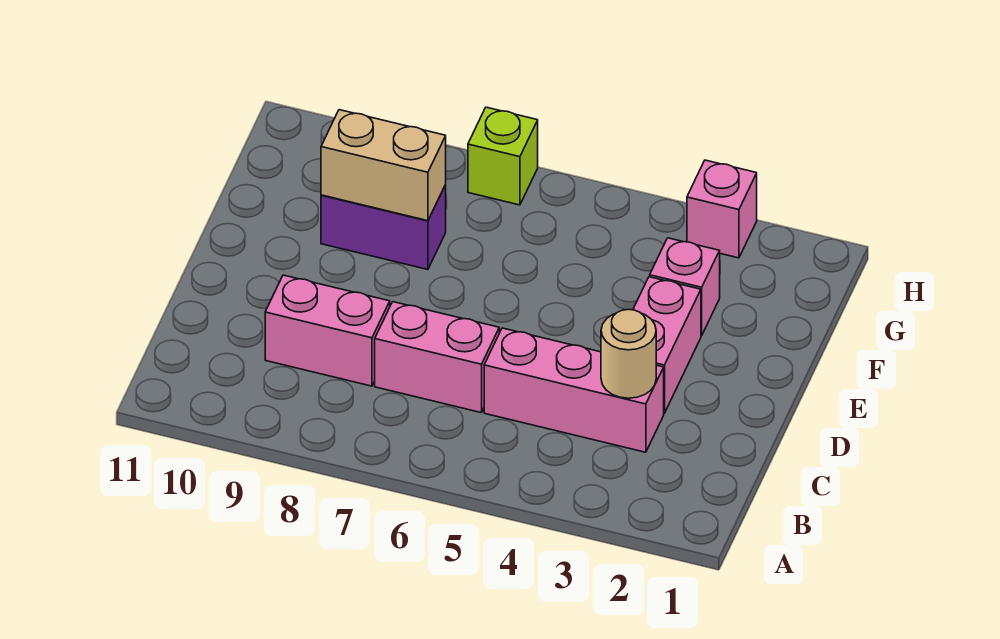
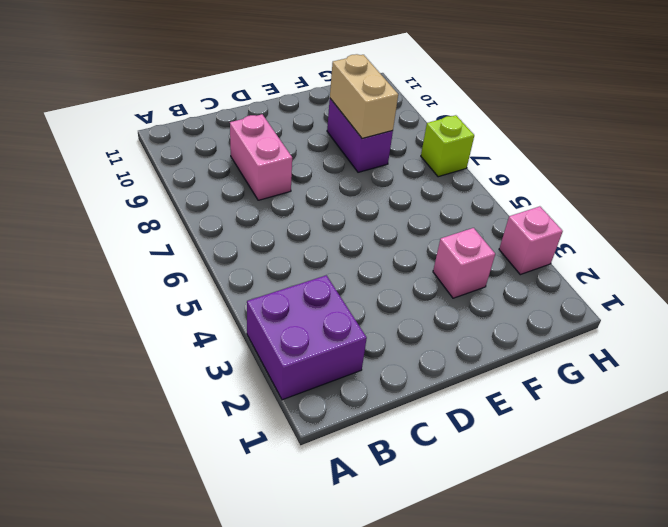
purple 2x2 brick [247,275,367,400] -> none
none -> pink 1x3 brick [484,328,664,452]
none -> pink 1x2 brick [375,302,499,413]

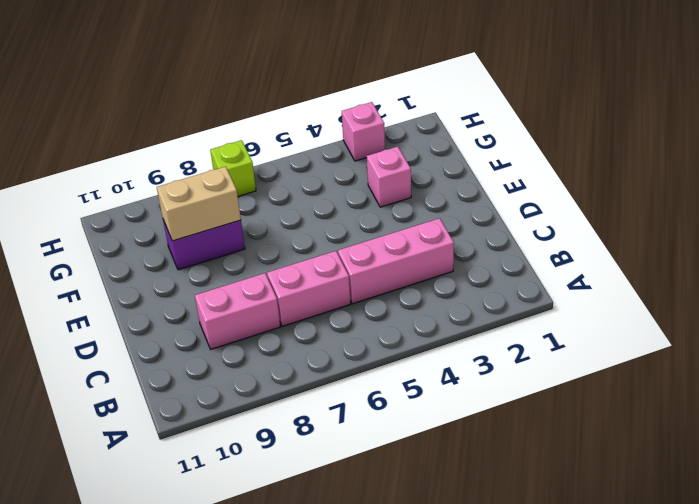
none -> pink 1x2 brick [633,277,701,413]
none -> tan 1x1 round brick [601,309,656,398]

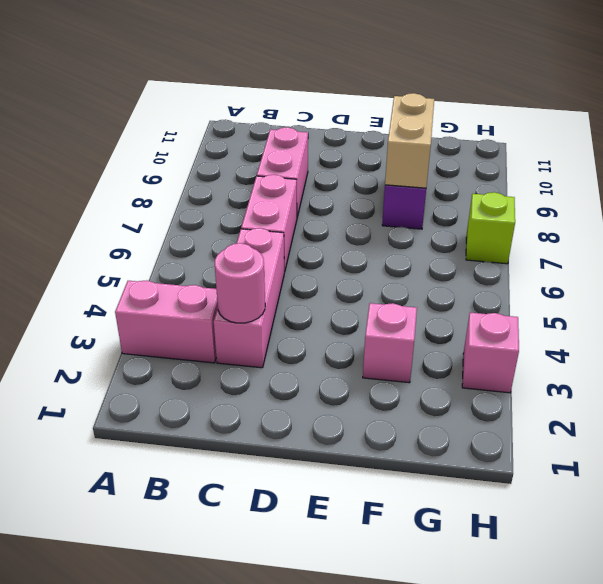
pink 1x2 brick [115,280,218,363] -> pink 1x2 brick moved to [633,277,701,413]
pink 1x1 round brick [215,243,265,323] -> tan 1x1 round brick [601,309,656,398]

